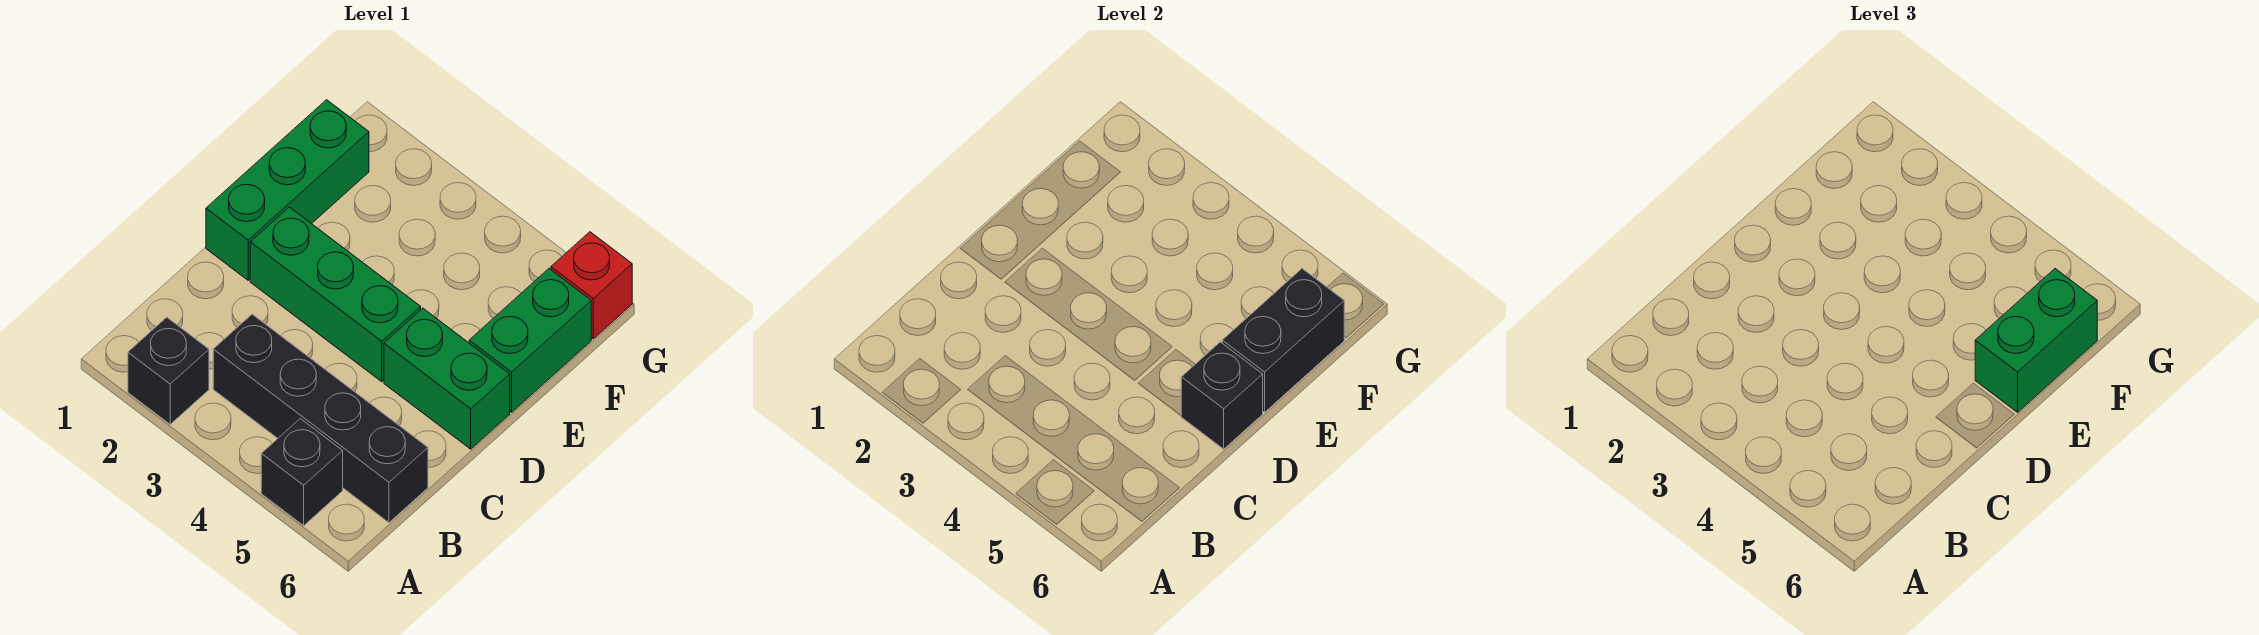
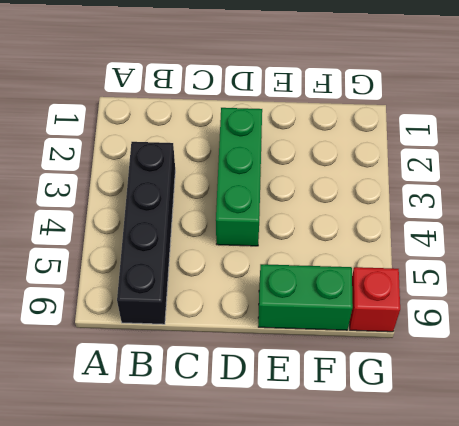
none -> black 1x1 brick [128,317,209,424]
none -> black 1x1 brick [261,419,343,525]

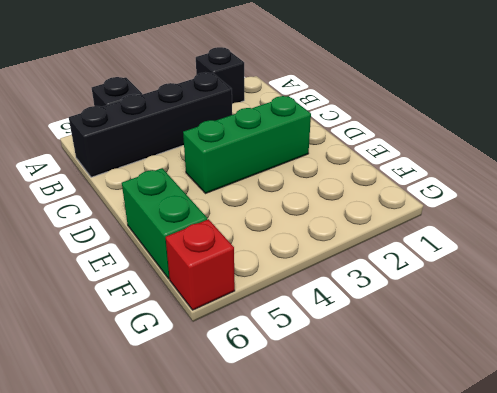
none -> green 1x3 brick [206,100,369,280]
none -> green 1x2 brick [384,308,510,449]

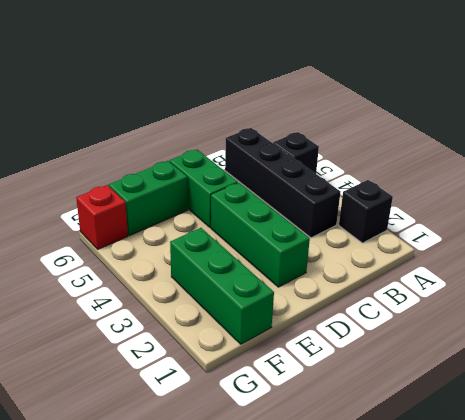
green 1x3 brick [170,228,274,344] -> green 1x3 brick turned to [206,100,369,280]
none -> black 1x1 brick [1181,342,1263,449]
none -> black 1x2 brick [1222,269,1344,412]

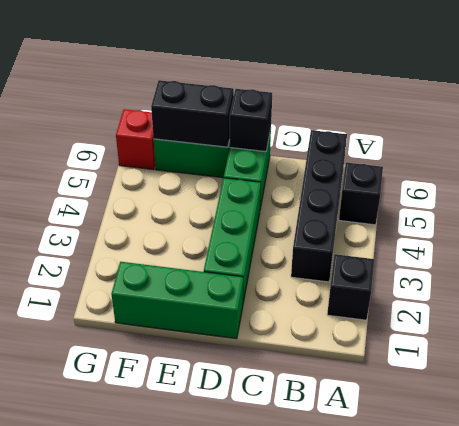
none -> green 1x2 brick [1975,269,2097,412]

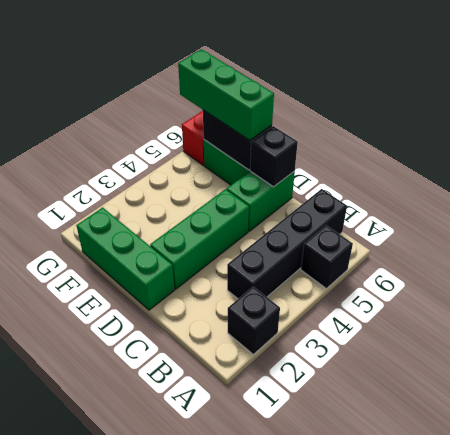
green 1x3 brick [178,49,274,140] -> green 1x2 brick [1975,269,2097,412]

